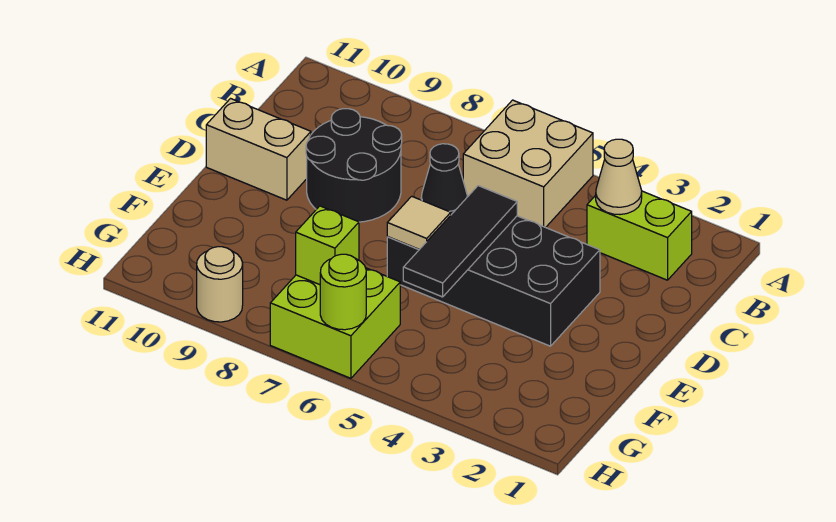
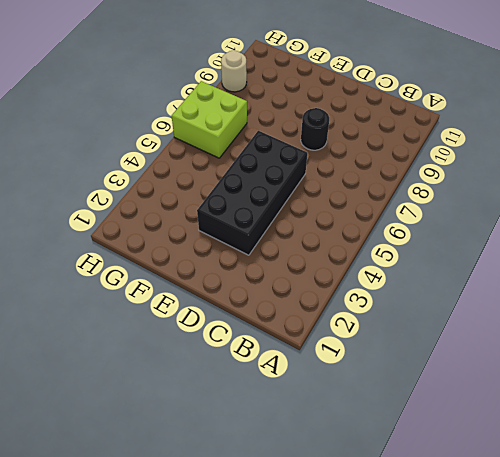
black 1x1 round brick [301,108,329,150] -> black 2x2 round brick [306,109,402,222]
none -> tan 2x2 brick [463,100,593,227]
none -> lime 1x2 brick [587,191,692,280]
none -> tan 1x2 brick [206,99,311,200]

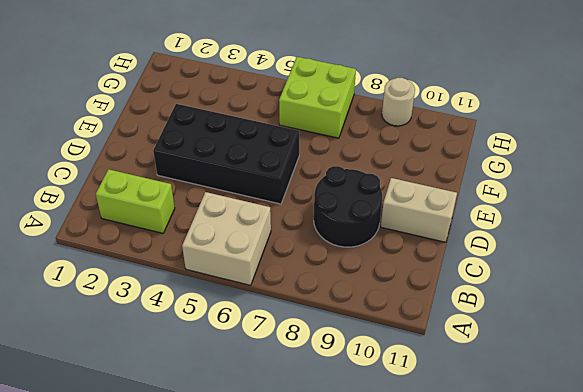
none -> tan 1x1 cone [596,139,642,215]
none -> black 1x3 tile [403,186,517,297]
none -> black 1x1 cone [421,144,467,215]

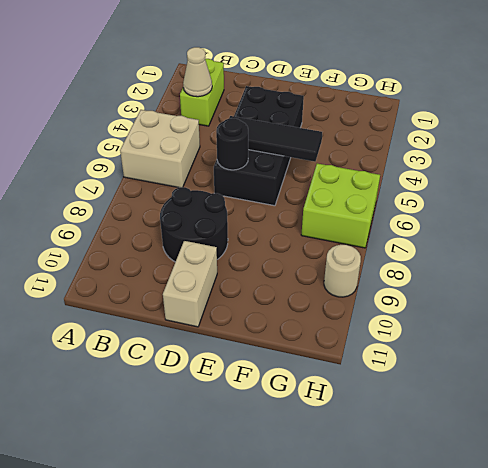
black 1x1 round brick [216,118,248,170] -> black 1x1 cone [421,144,467,215]
none -> tan 1x1 tile [387,196,451,249]
none -> lime 1x1 brick [296,206,359,285]
none -> lime 1x1 round brick [320,254,366,330]

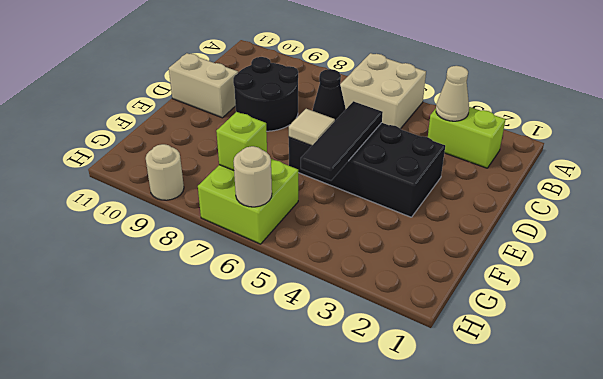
tan 1x1 round brick [233,146,272,207] -> lime 1x1 round brick [320,254,366,330]

